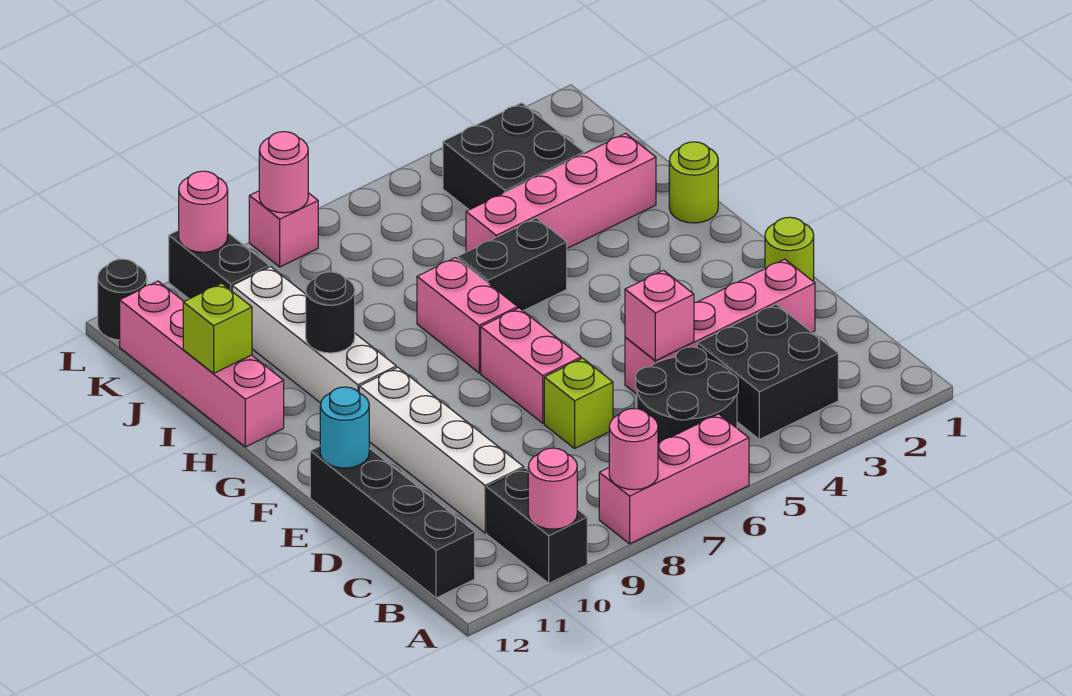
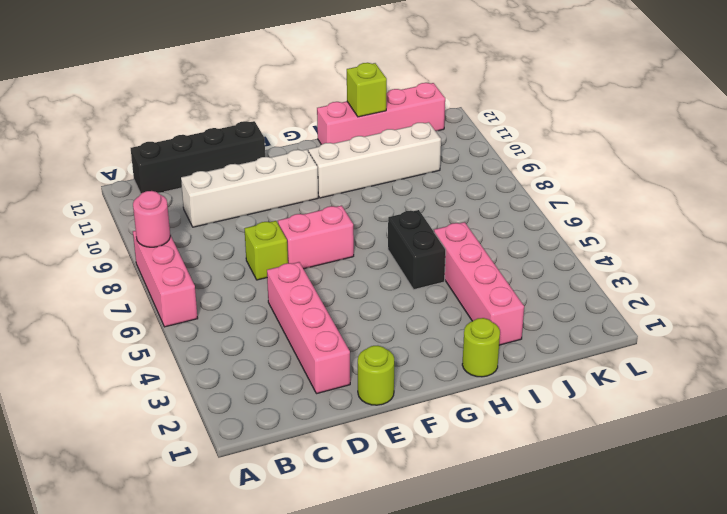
none -> black 1x2 brick [487,468,587,583]
none -> black 2x2 brick [697,304,838,439]
none -> black 2x2 round brick [636,347,738,443]

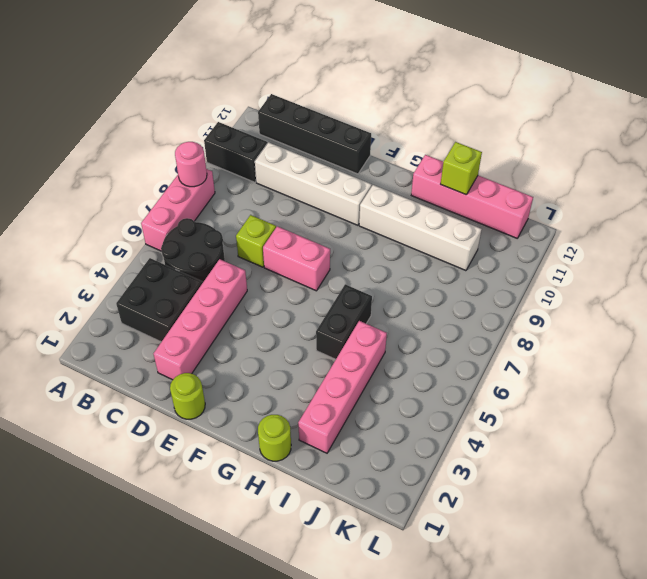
none -> pink 1x2 brick [417,258,518,373]
none -> black 2x2 brick [443,103,584,210]
none -> black 1x2 brick [169,230,269,299]

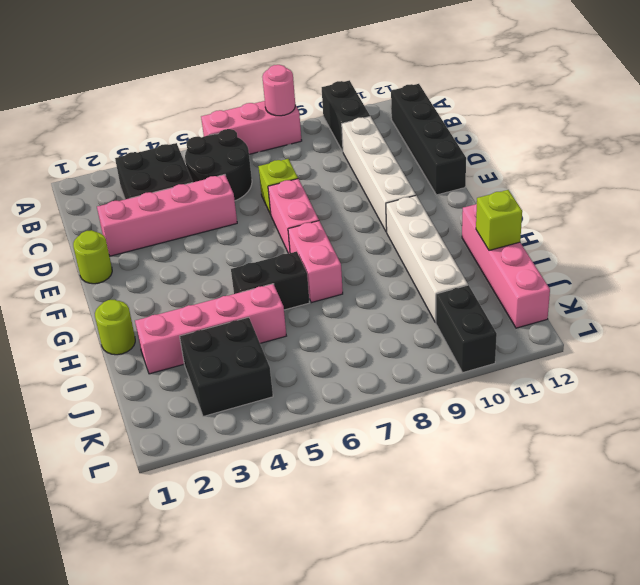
none -> pink 1x1 brick [249,191,318,267]
none -> black 1x1 round brick [98,259,147,340]
none -> pink 1x1 round brick [528,448,577,529]

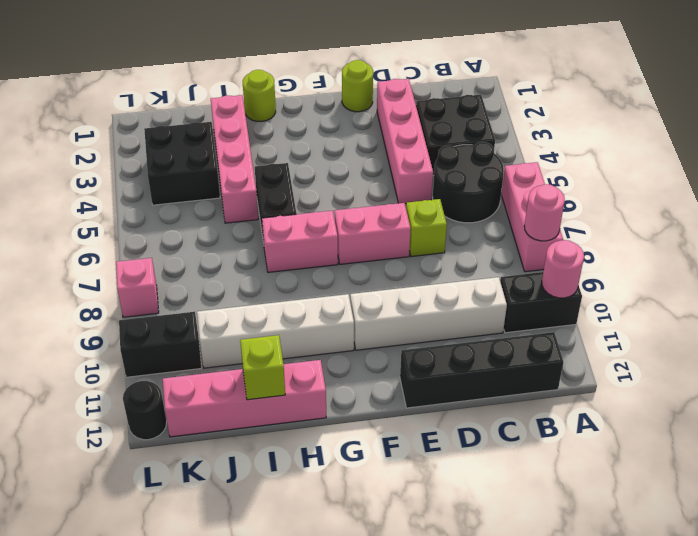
none -> pink 1x1 brick [625,270,694,361]
none -> cyan 1x1 round brick [320,387,369,468]
none -> black 1x1 round brick [306,272,355,353]

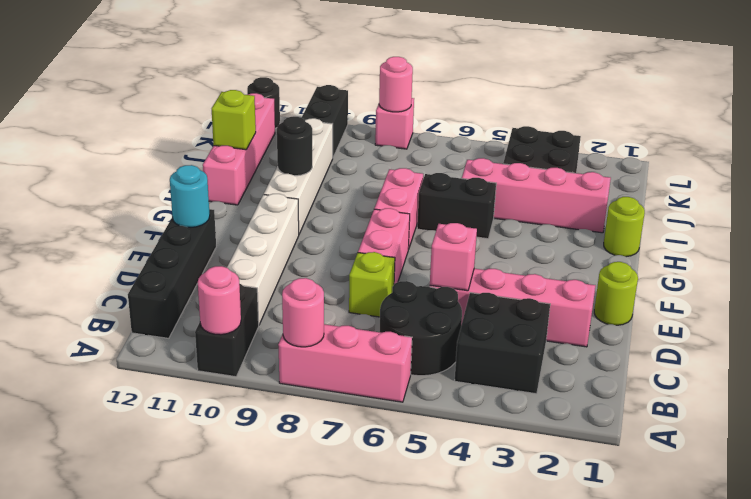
none -> pink 1x1 round brick [179,171,228,252]

